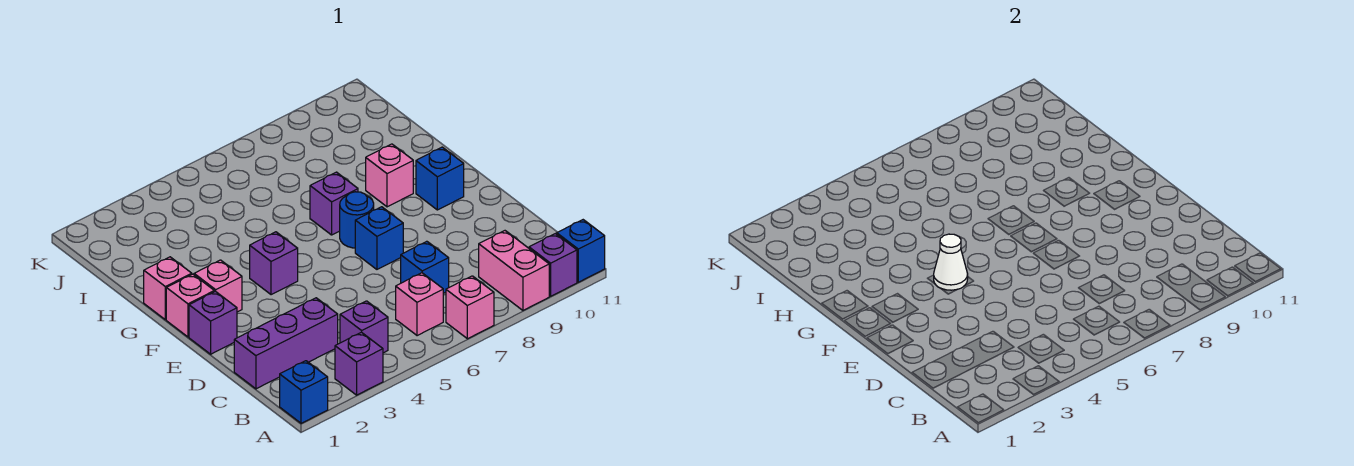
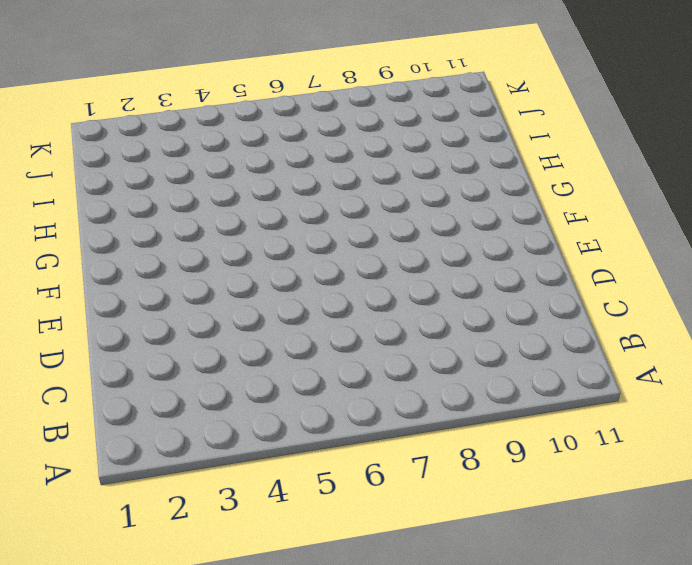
none -> blue 1x1 brick [280,361,328,423]
none -> purple 1x1 brick [335,332,383,395]
none -> pink 1x1 brick [446,276,494,339]

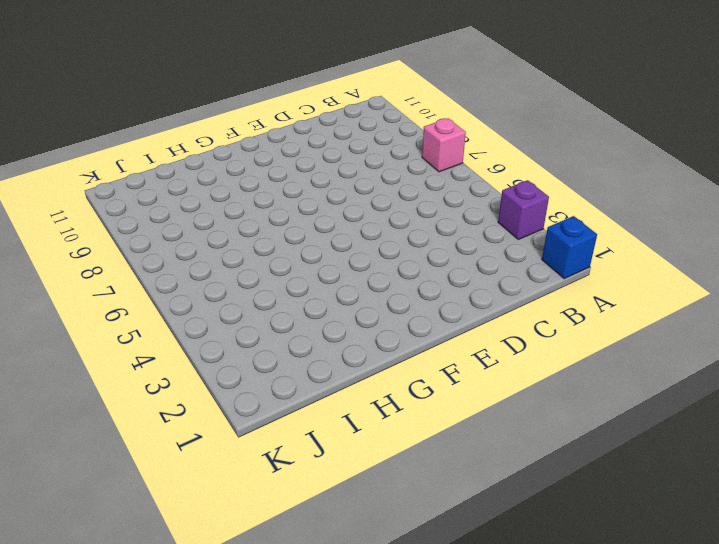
none -> pink 1x2 brick [479,231,549,310]
none -> purple 1x1 brick [529,234,577,296]
none -> blue 1x1 brick [557,220,605,282]

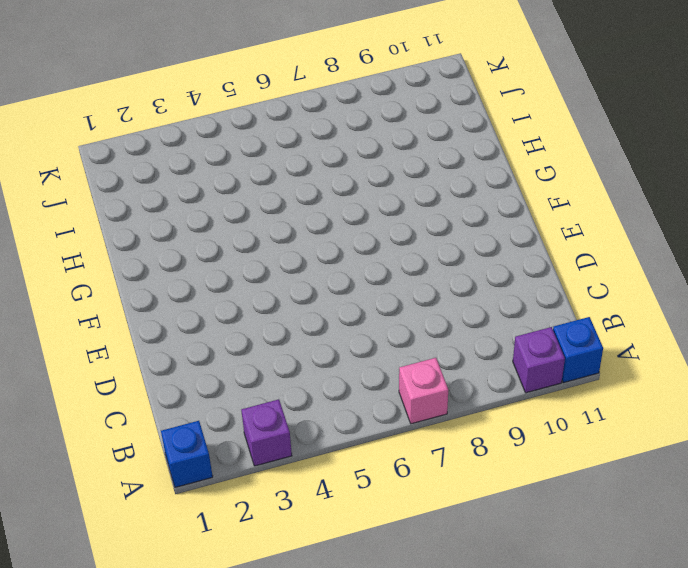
none -> pink 1x2 brick [479,231,549,310]
none -> purple 1x1 brick [340,301,388,353]
none -> pink 1x1 brick [396,273,443,336]

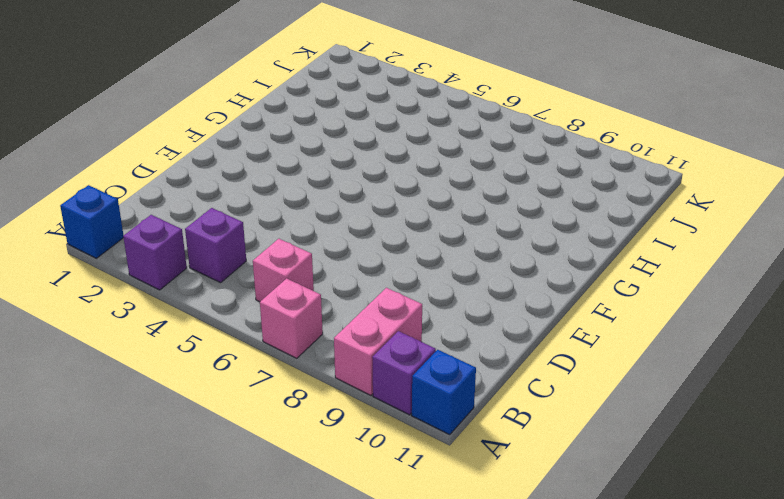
none -> purple 1x3 brick [234,298,338,389]
none -> blue 1x1 brick [401,241,449,294]
none -> purple 1x1 brick [189,291,237,354]

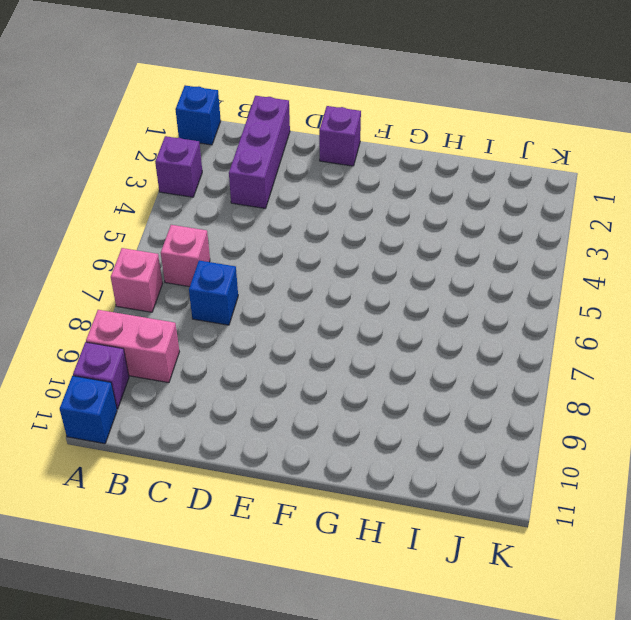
none -> purple 1x1 brick [340,301,388,353]
none -> blue 1x1 brick [355,207,403,269]
none -> pink 1x1 brick [166,274,214,337]

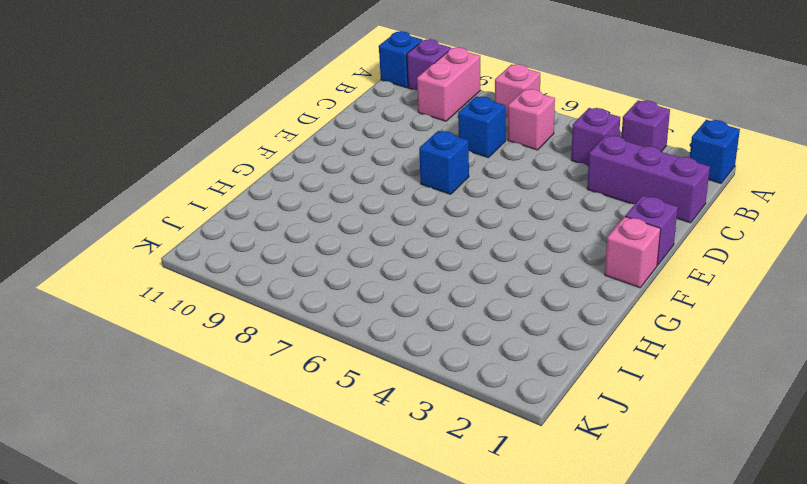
none -> pink 1x1 brick [194,260,242,312]
none -> purple 1x1 brick [250,232,298,295]
none -> blue 1x1 round brick [340,192,374,248]

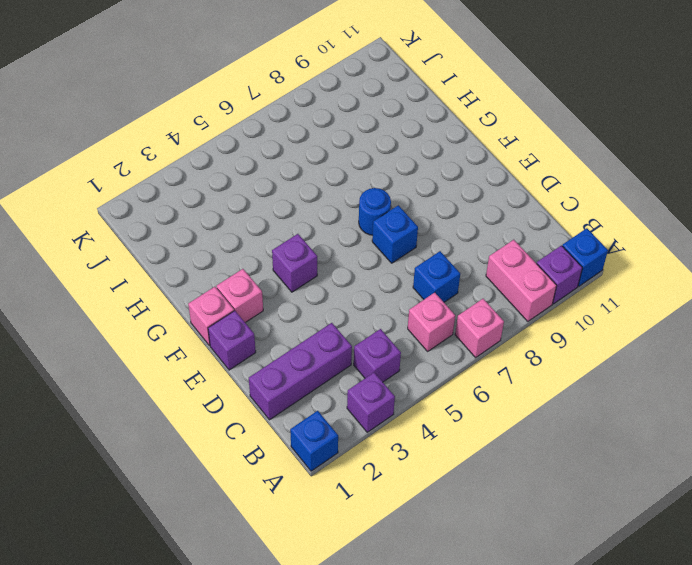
none -> blue 1x1 brick [416,147,464,210]
none -> pink 1x1 brick [144,257,192,320]
none -> purple 1x1 brick [310,172,358,235]

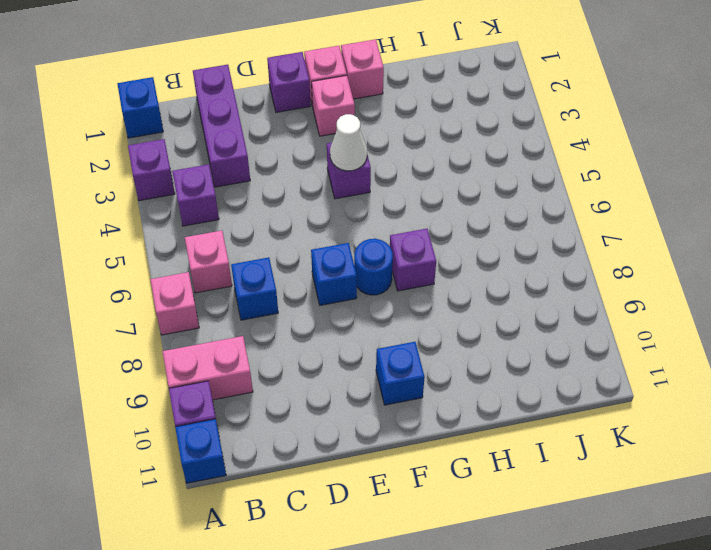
none -> pink 1x1 brick [366,144,413,207]

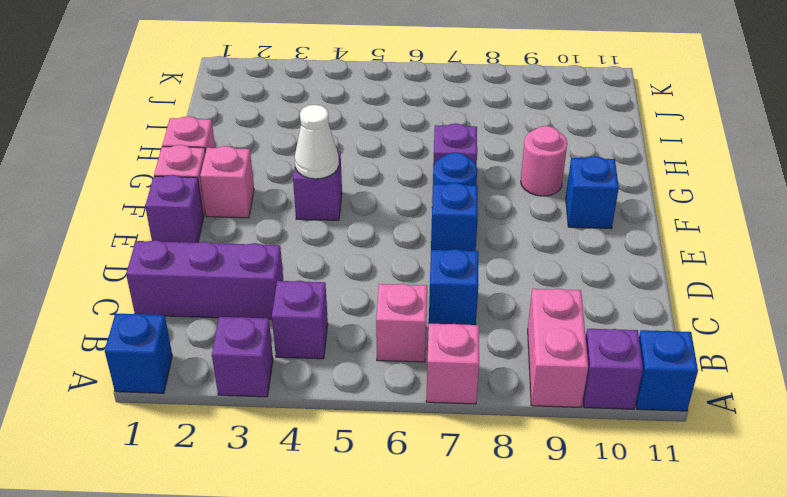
pink 1x1 round brick [521,126,567,196] -> pink 1x1 brick [366,144,413,207]

